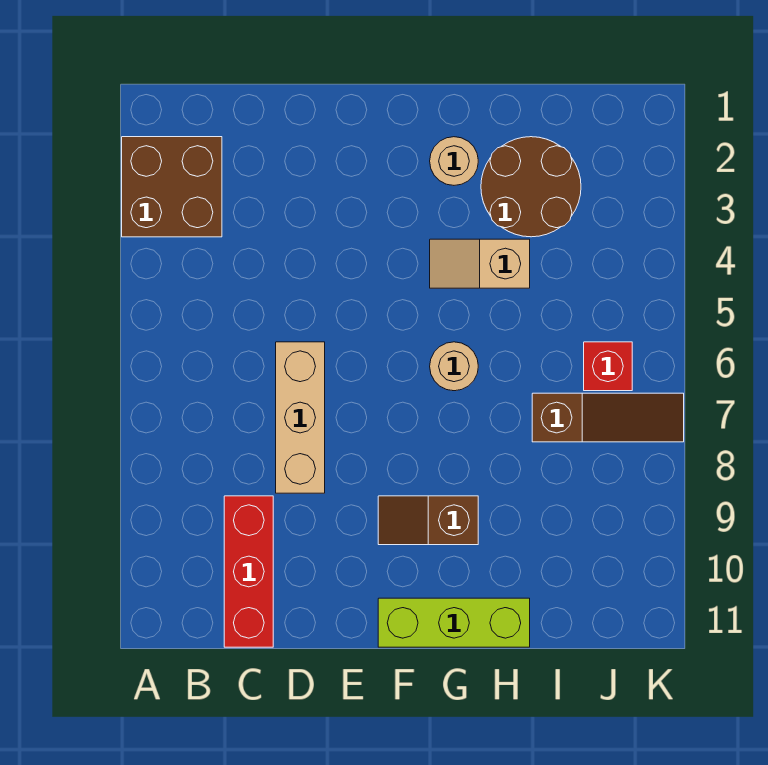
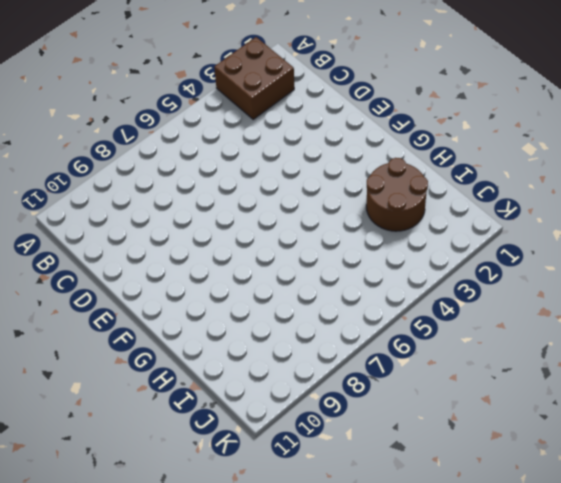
none -> red 1x3 brick [224,496,273,647]
none -> tan 1x3 brick [276,342,325,493]

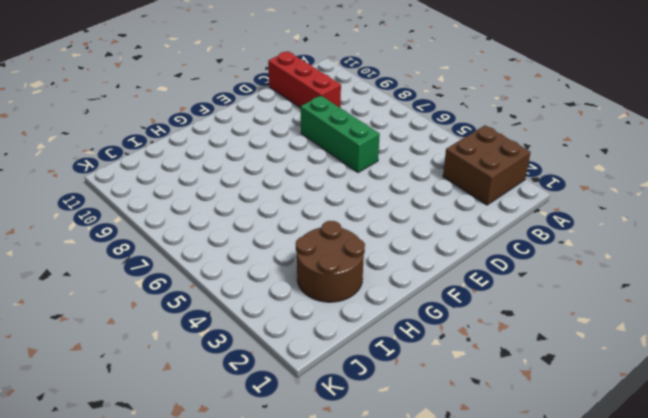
green 1x3 brick [301,96,380,173] -> tan 1x3 brick [276,342,325,493]
none -> brown 1x2 slope [378,496,478,545]
none -> lime 1x3 brick [378,598,530,647]

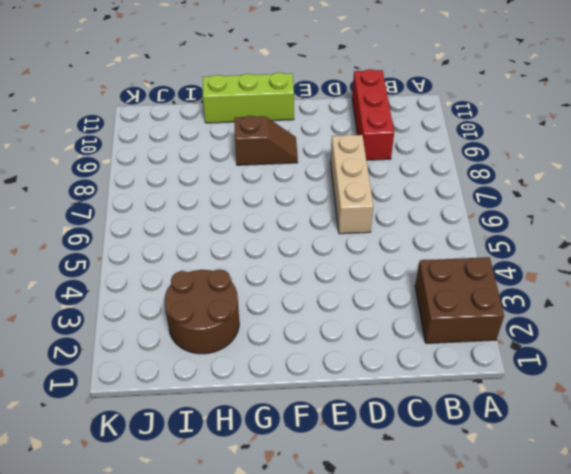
none -> tan 1x1 round brick [430,137,478,185]
none -> tan 1x2 slope [430,239,530,288]

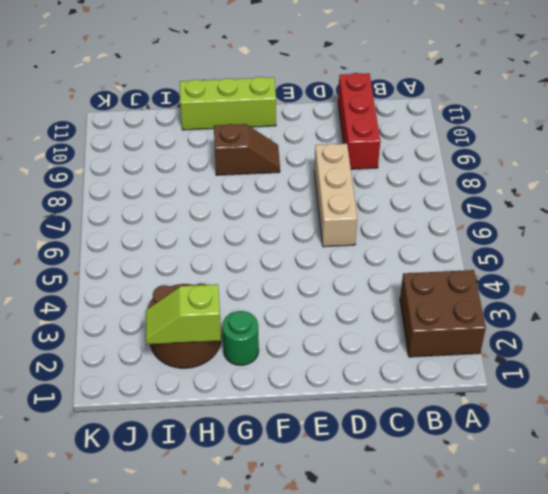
green 1x1 round brick [222,311,259,365] -> tan 1x1 round brick [430,137,478,185]
lime 1x2 slope [146,284,221,344] -> none
none -> tan 1x2 slope [430,239,530,288]
none -> tan 1x1 round brick [430,342,478,391]

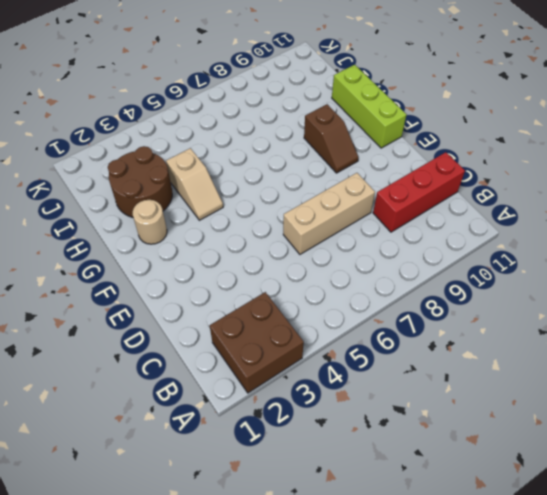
none -> tan 1x1 round brick [430,342,478,391]
none -> brown 1x3 slope [532,393,684,442]

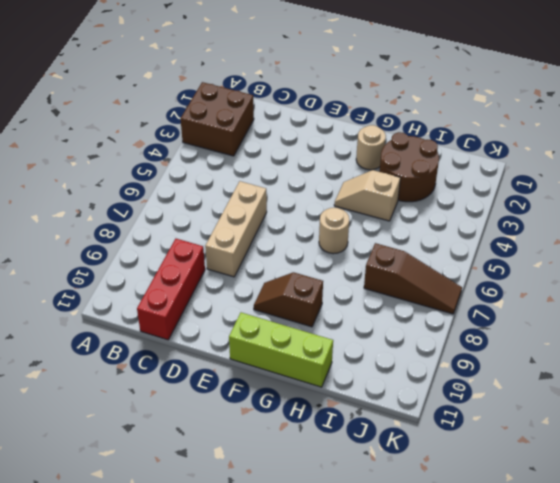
none -> red 1x1 brick [584,342,632,391]

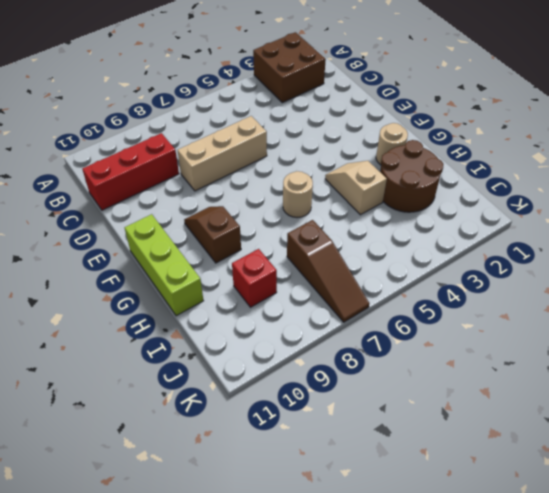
red 1x1 brick [232,249,277,307] -> red 1x1 brick moved to [584,342,632,391]

